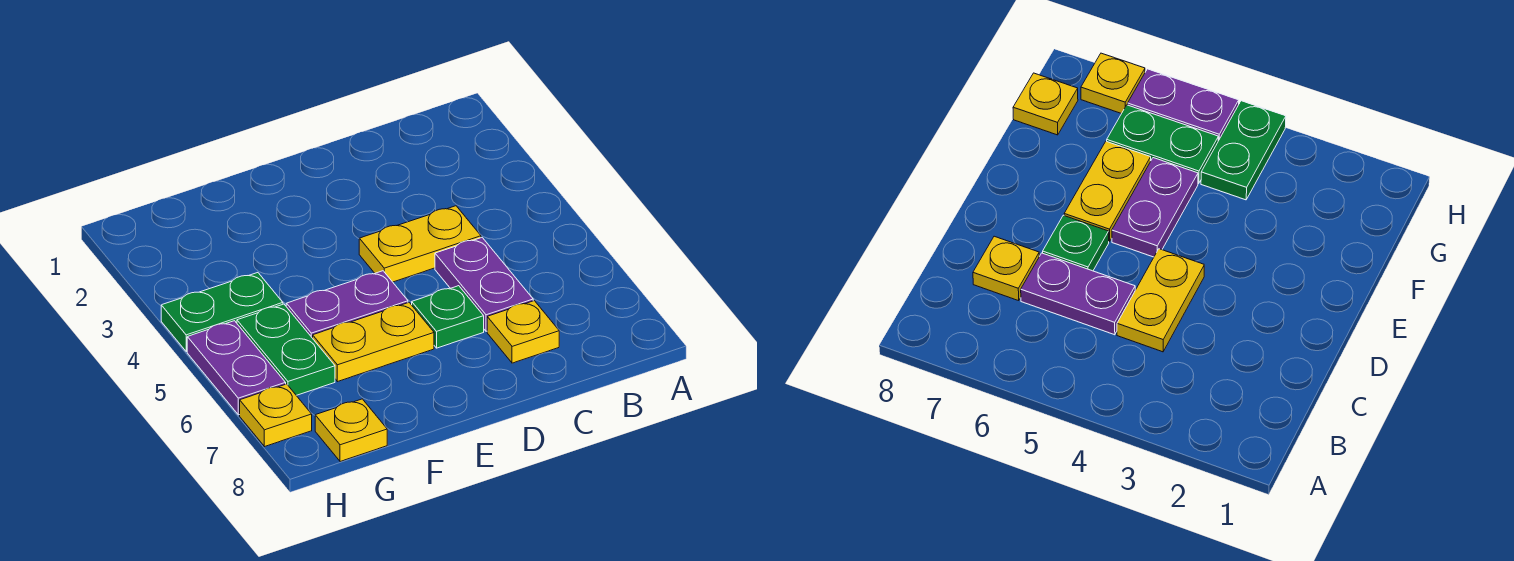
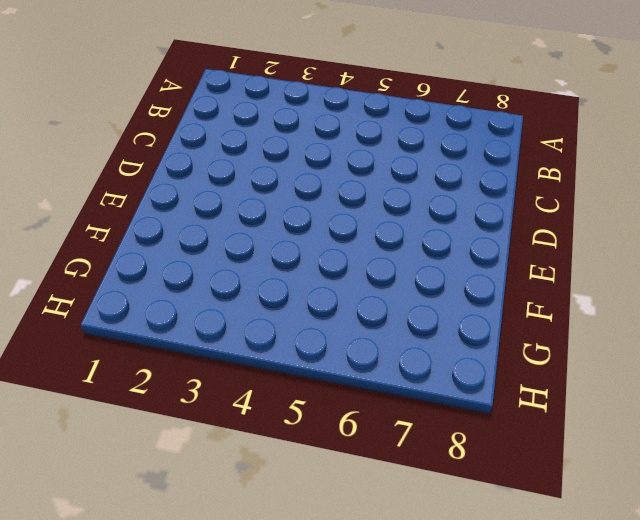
none -> yellow 1x2 plate [359,206,481,282]
none -> purple 1x2 plate [435,238,533,331]

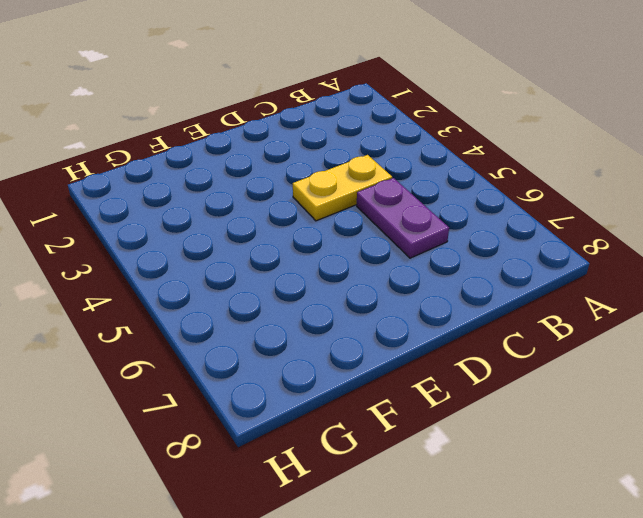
none -> yellow 1x1 plate [487,301,559,363]
none -> green 1x1 plate [412,286,484,348]

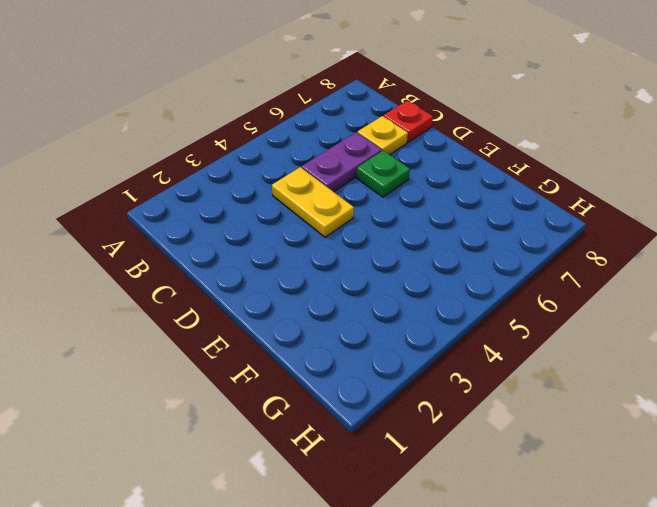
red 1x1 plate [384,100,433,142] -> none
none -> purple 1x2 plate [286,271,408,338]
none -> yellow 1x2 plate [313,303,434,382]

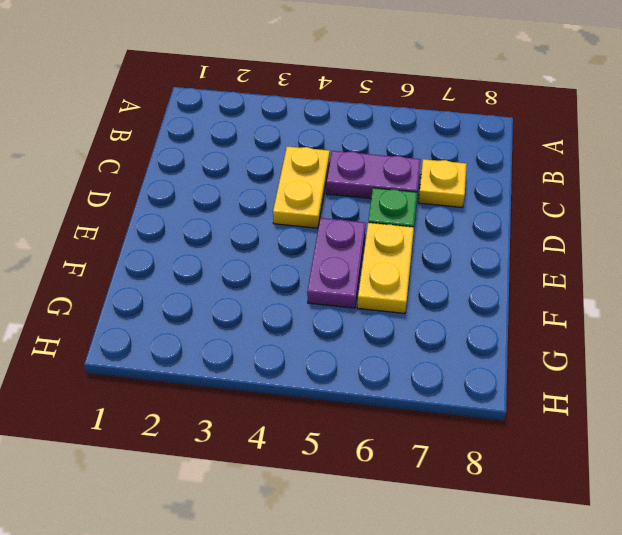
none -> green 1x2 plate [161,273,283,352]
none -> green 1x2 plate [237,304,335,395]

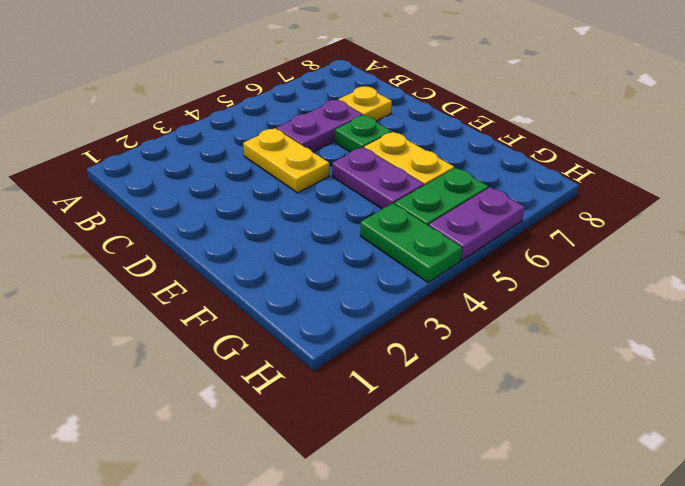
none -> yellow 1x1 plate [315,399,387,462]
none -> yellow 1x1 plate [240,384,312,447]

